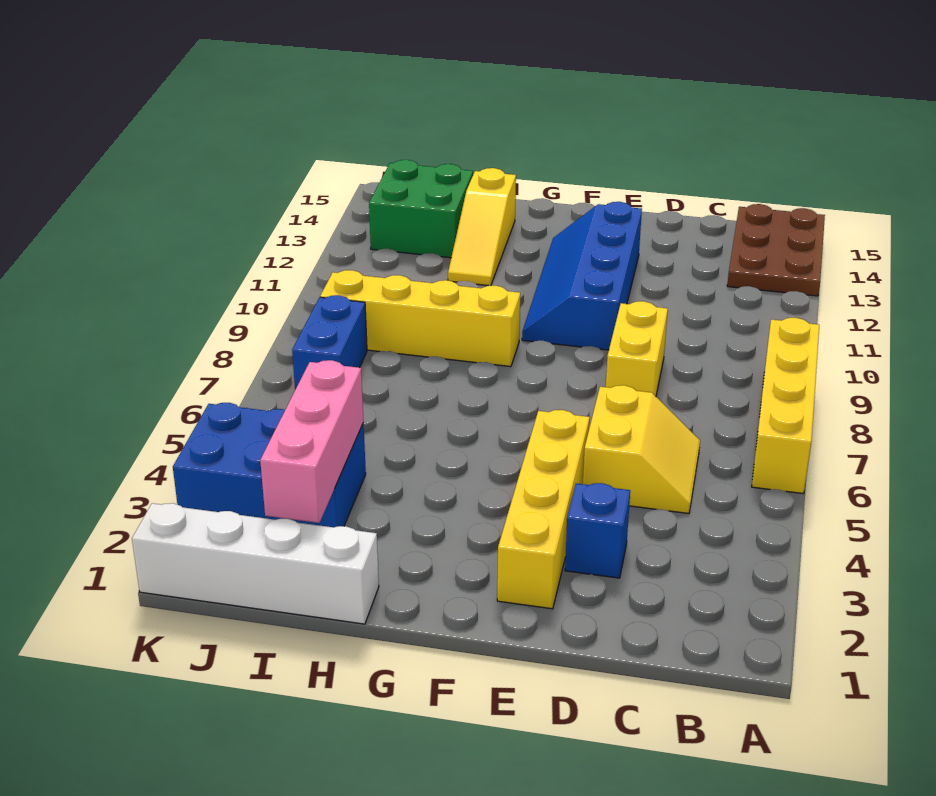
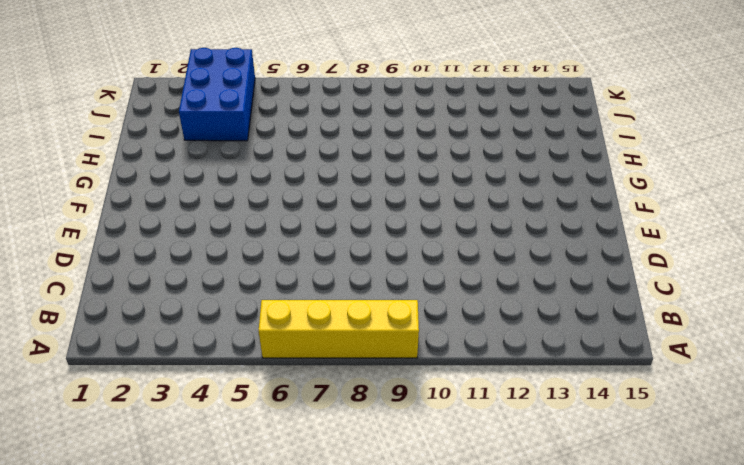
none -> brown 2x3 plate [727,204,825,296]
none -> yellow 2x2 slope [583,385,700,513]
none -> blue 1x1 brick [565,483,630,578]

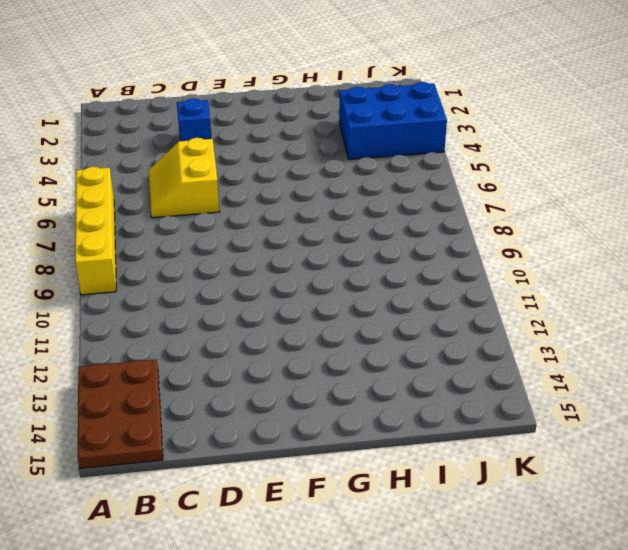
none -> yellow 1x2 brick [606,301,668,396]
none -> yellow 1x4 brick [497,410,590,609]
none -> blue 2x4 slope [522,202,642,350]

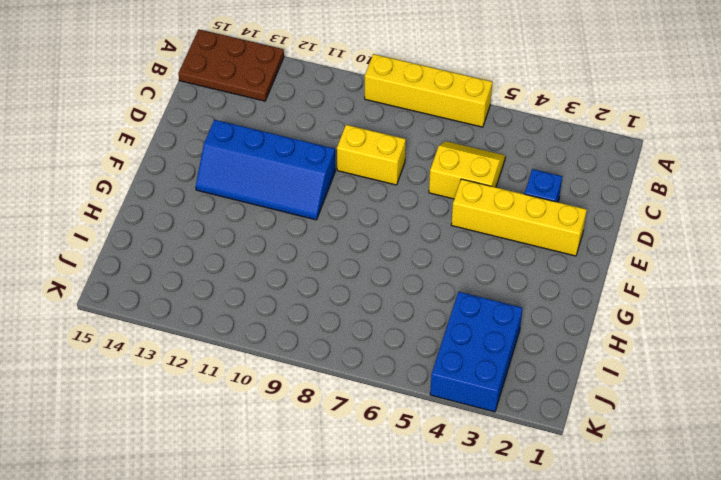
none -> yellow 1x4 brick [320,270,520,367]
none -> white 1x4 brick [132,503,379,624]
none -> yellow 1x3 slope [448,168,516,286]

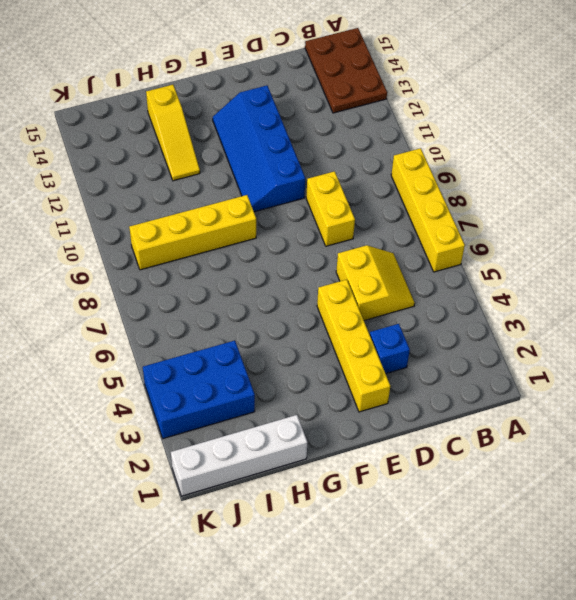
none -> green 2x2 brick [369,160,473,258]
none -> blue 1x2 brick [292,295,367,390]
none -> pink 1x3 brick [260,360,364,523]

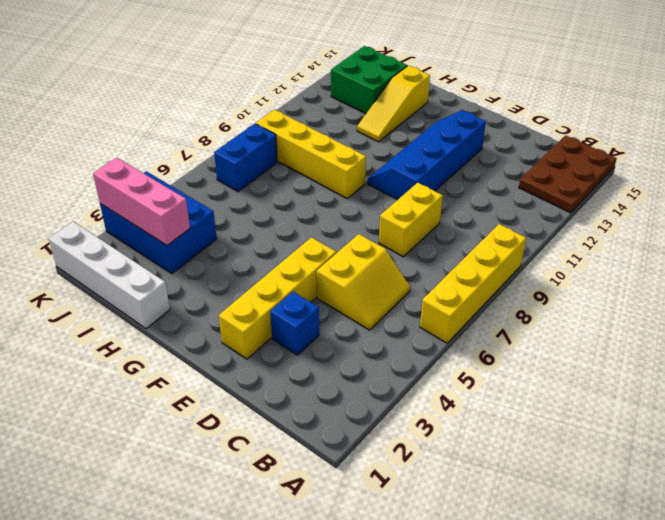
pink 1x3 brick [93,158,190,245] -> pink 1x3 brick turned to [260,360,364,523]

